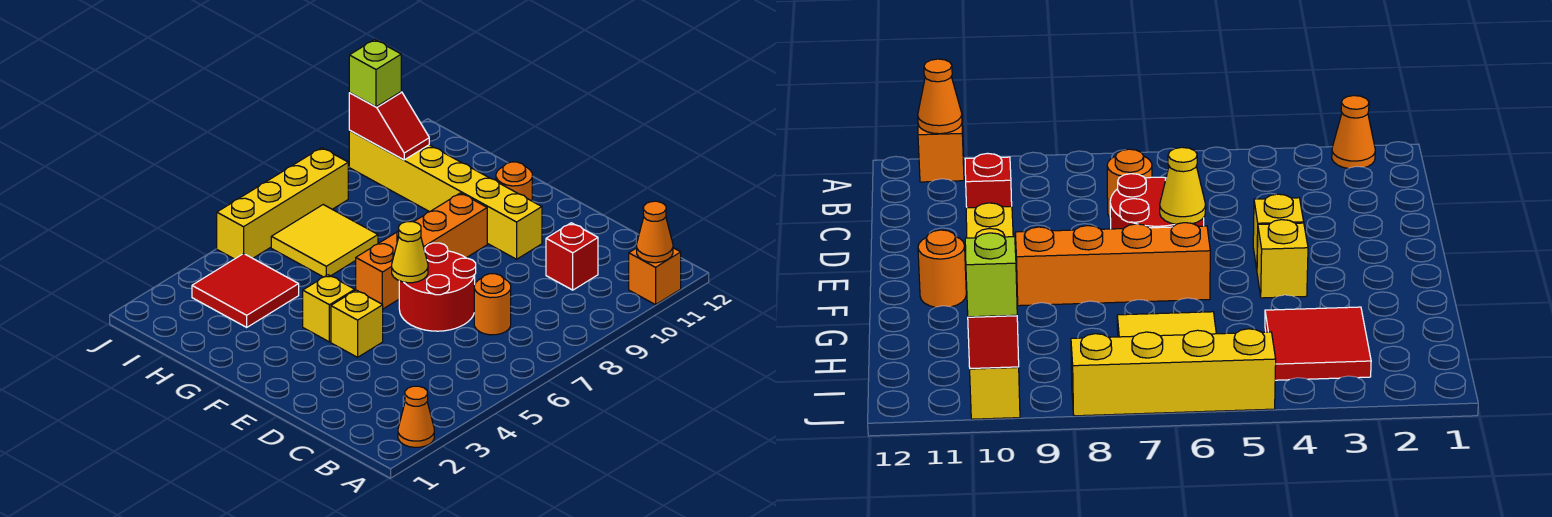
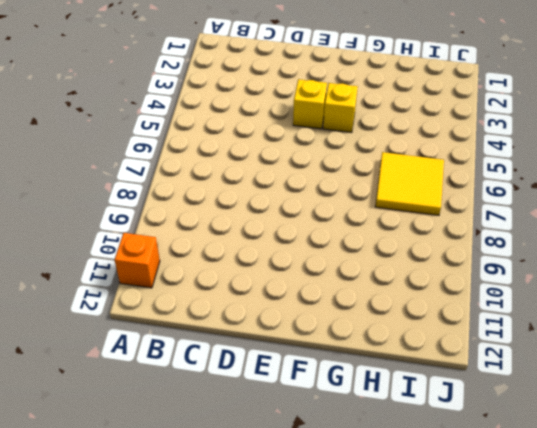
none -> orange 1x1 cone [398,386,434,447]
none -> orange 1x1 round brick [474,274,511,335]
none -> red 1x1 brick [546,223,598,290]

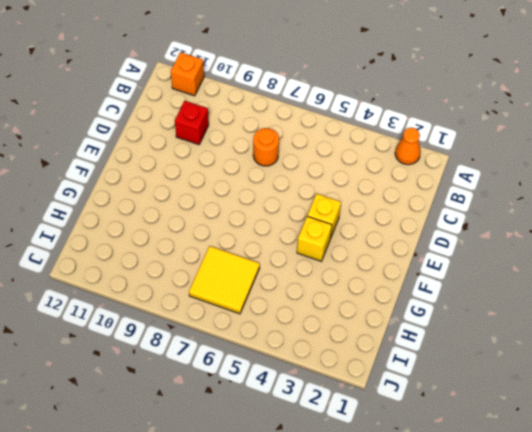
none -> red 2x2 round brick [399,243,476,331]
none -> yellow 1x6 brick [349,131,542,259]
none -> orange 1x4 brick [356,193,487,309]

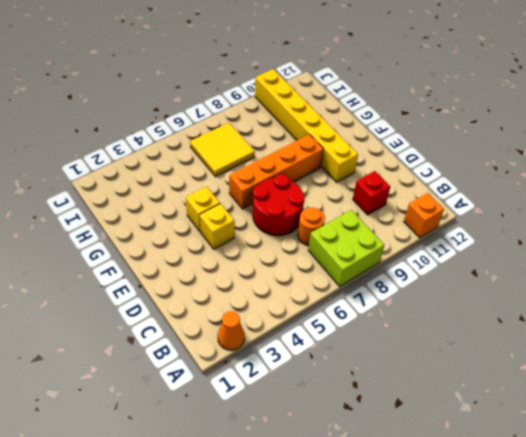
lime 2x2 brick [308,210,384,286] -> none
none -> orange 1x1 round brick [496,162,532,201]
none -> red 2x2 tile [192,254,299,327]
none -> yellow 1x4 brick [217,148,348,259]

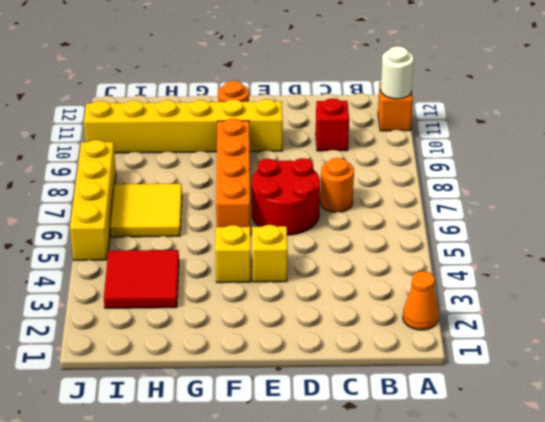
white 1x1 round brick [381,46,414,99] -> orange 1x1 cone [637,201,673,263]
none -> yellow 1x1 cone [392,222,428,283]
none -> red 1x2 slope [349,92,429,160]
none -> lime 1x1 brick [349,40,401,107]

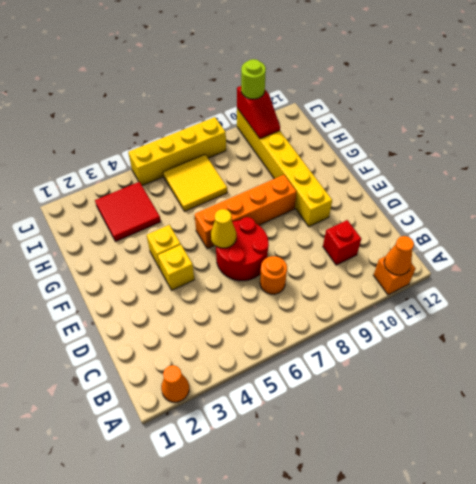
lime 1x1 round brick [241,59,266,99] -> lime 1x1 brick [349,40,401,107]
none -> orange 1x1 round brick [496,162,532,201]

